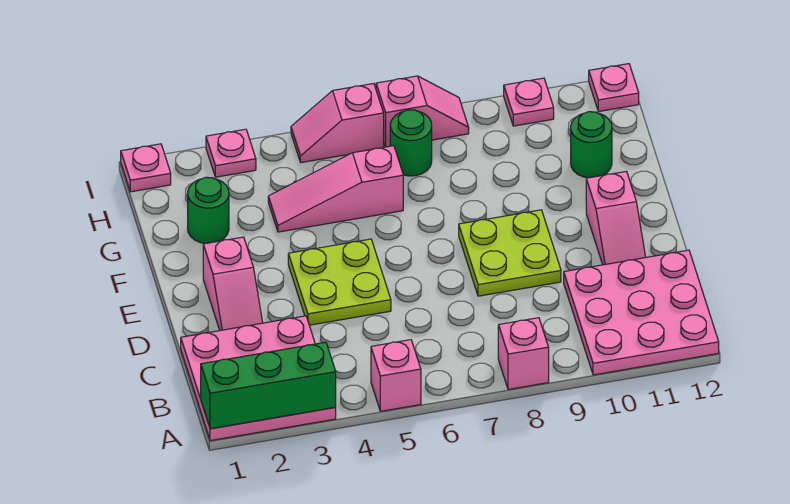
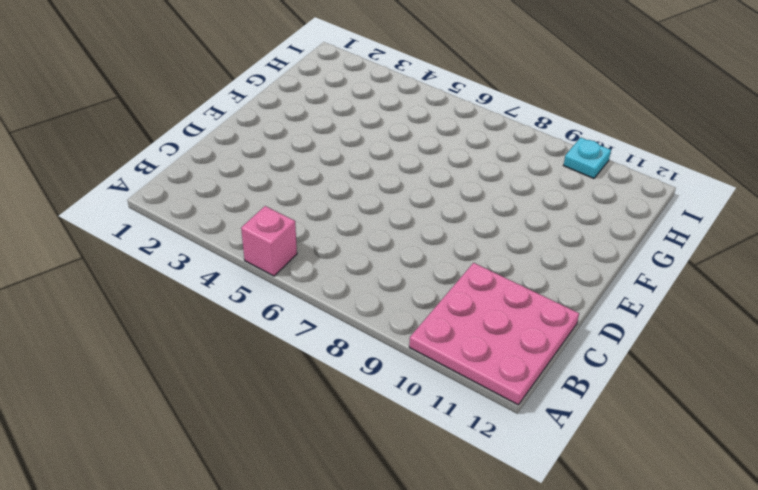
cyan 1x1 plate [564,138,611,179] -> pink 1x1 plate [504,78,554,126]
none -> pink 3x3 plate [181,316,336,441]
none -> pink 1x1 brick [498,318,549,390]
none -> pink 1x2 slope [203,237,263,330]

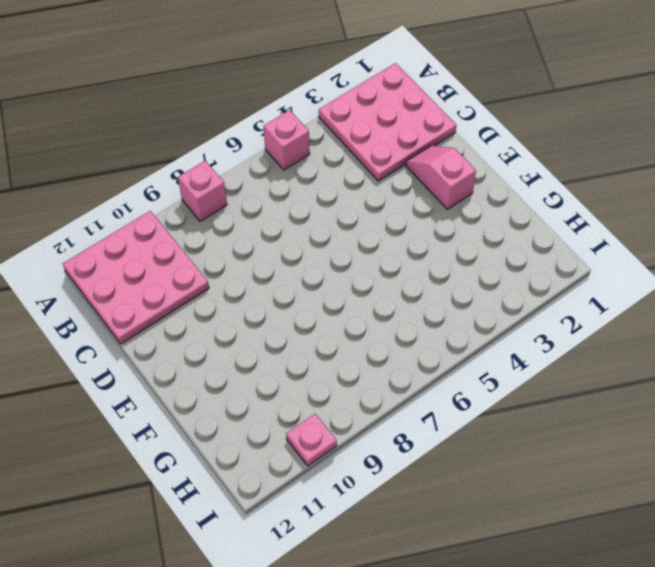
none -> lime 2x2 plate [288,239,391,325]
none -> lime 2x2 plate [459,210,561,296]
none -> pink 1x2 slope [586,171,646,265]

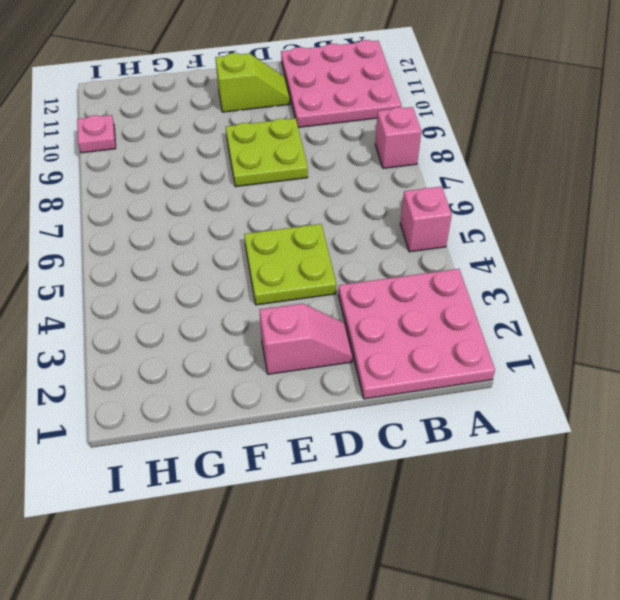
lime 1x2 slope [215,53,290,112] -> pink 1x2 slope [586,171,646,265]
none -> green 1x1 round brick [188,177,229,244]
none -> pink 1x3 slope [268,146,403,232]
none -> green 1x1 round brick [571,112,612,178]

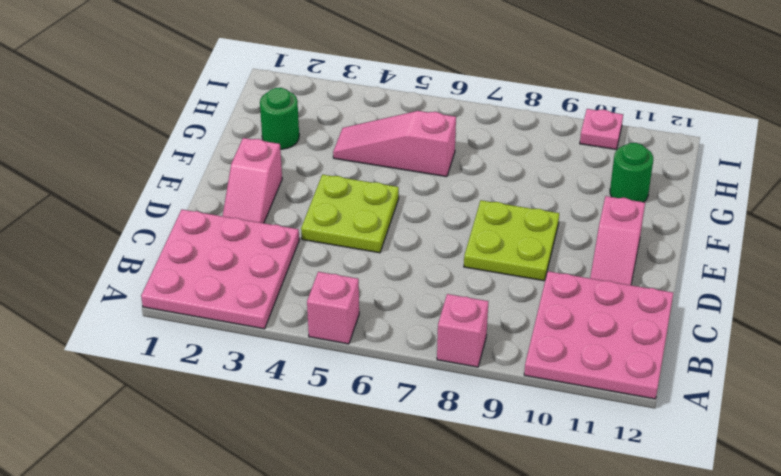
none -> green 1x1 round brick [390,110,432,176]
none -> pink 1x1 plate [121,144,171,192]
none -> pink 1x1 plate [206,129,256,177]

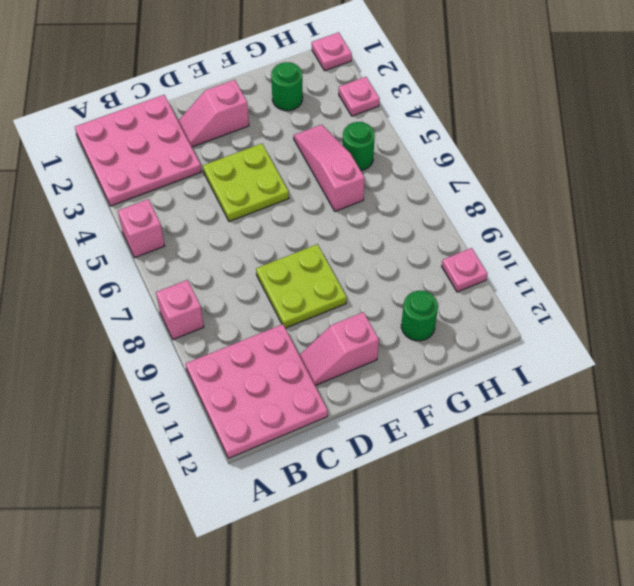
green 1x1 round brick [343,122,375,170] -> green 1x1 round brick moved to [390,110,432,176]
none -> pink 1x2 slope [291,84,384,163]
none -> pink 1x2 slope [376,76,469,147]
none -> pink 1x1 plate [589,64,639,111]

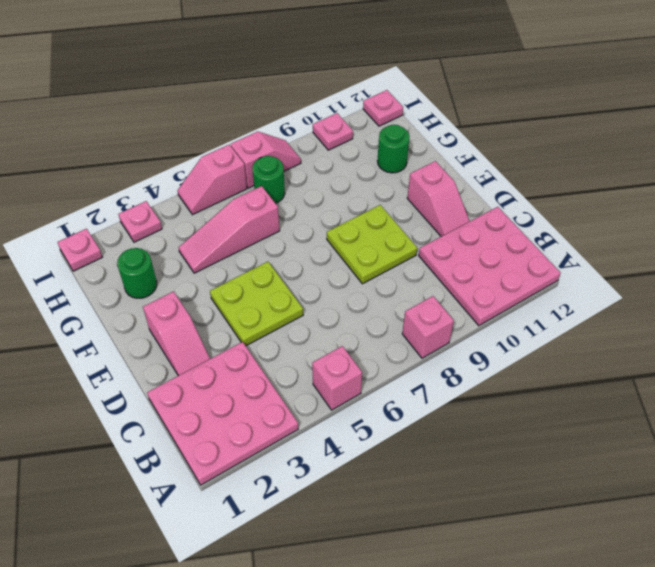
none -> green 1x3 brick [201,342,336,429]

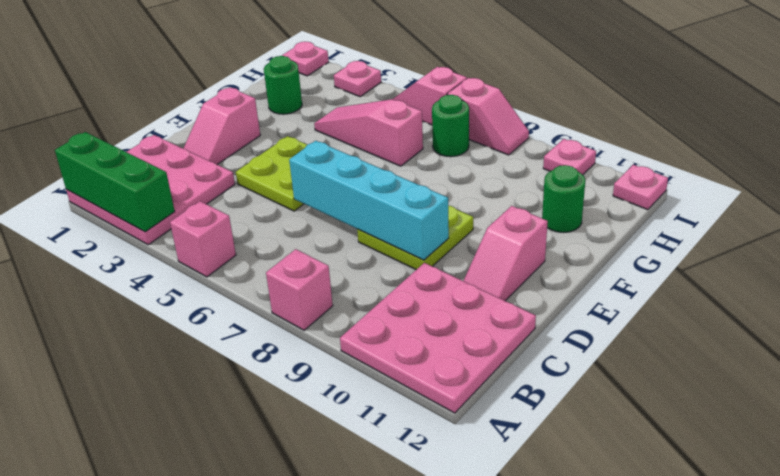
cyan 1x4 brick [289,141,449,260] -> none

